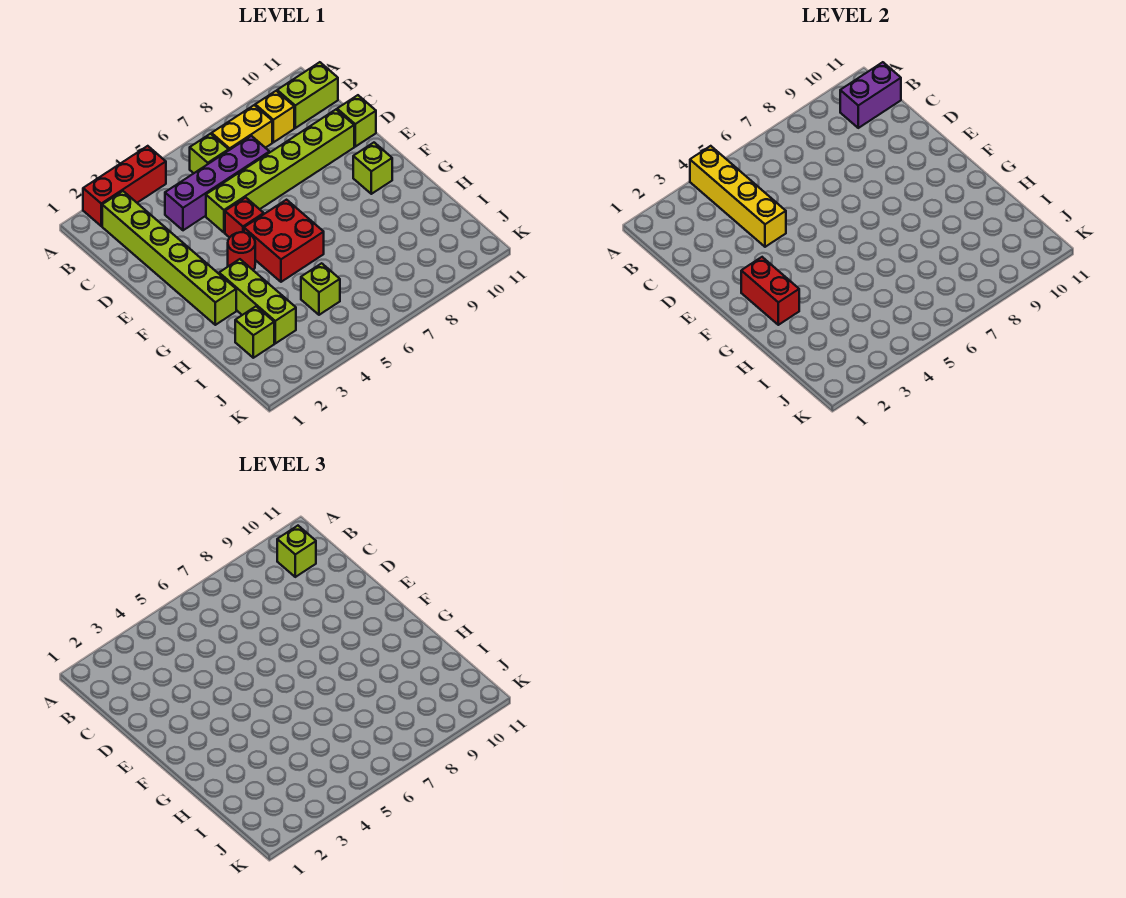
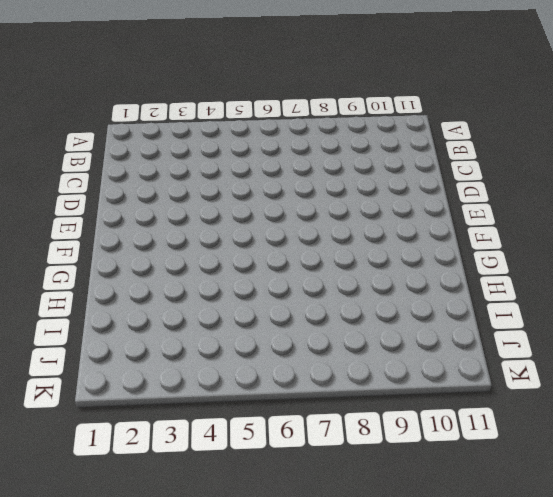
none -> red 1x3 brick [83,146,166,226]
none -> lime 1x6 brick [102,191,236,325]
none -> lime 1x1 brick [190,134,229,173]

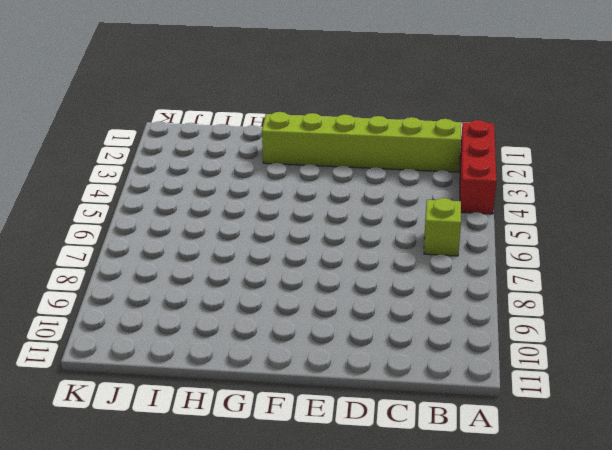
none -> yellow 1x2 brick [212,105,272,150]
none -> yellow 1x1 brick [255,91,294,142]
none -> lime 1x2 brick [277,62,338,128]

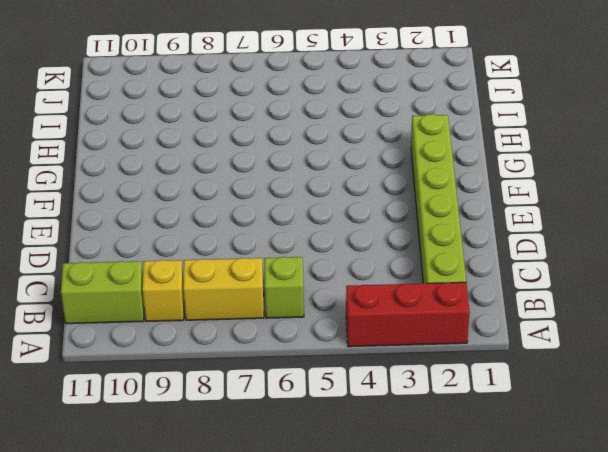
none -> purple 1x4 brick [165,136,270,230]
none -> lime 1x6 brick [206,110,354,232]
none -> lime 1x1 brick [337,95,376,147]

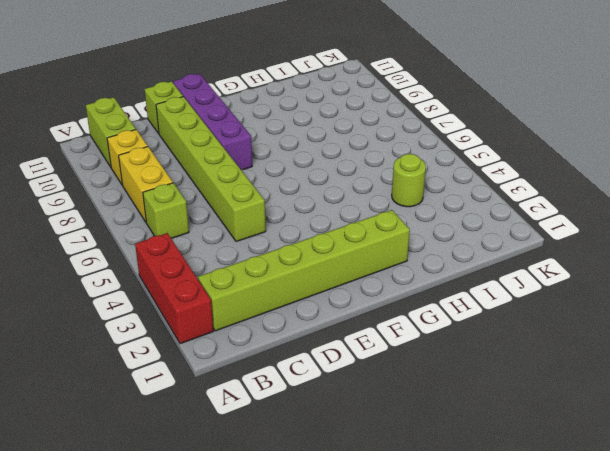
purple 1x4 brick [173,74,252,170] -> purple 1x4 brick moved to [165,136,270,230]
lime 1x1 round brick [392,154,426,207] -> none
none -> red 1x1 brick [225,197,264,238]
none -> red 1x1 round brick [228,232,255,270]
none -> red 2x2 brick [244,200,324,282]

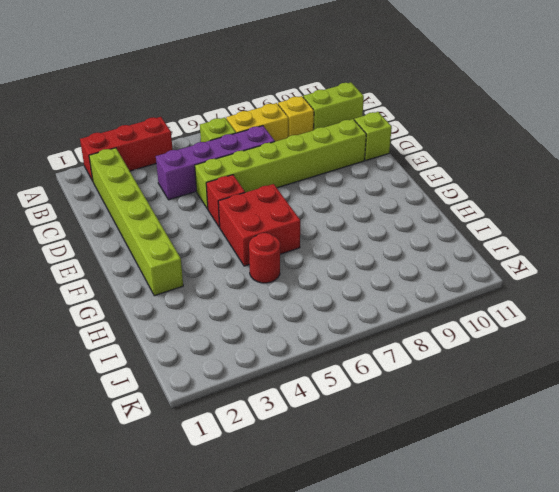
red 1x1 round brick [249,233,280,283] -> red 1x1 round brick moved to [228,232,255,270]
none -> lime 1x1 brick [353,143,392,194]
none -> lime 1x3 brick [219,259,296,343]
none -> lime 1x1 brick [235,306,274,358]

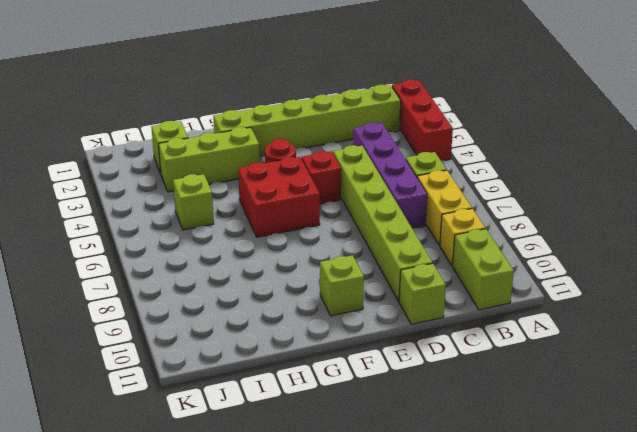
none -> yellow 1x4 brick [690,146,786,247]
none -> purple 1x2 brick [840,62,901,128]
none -> red 1x2 brick [741,257,799,325]

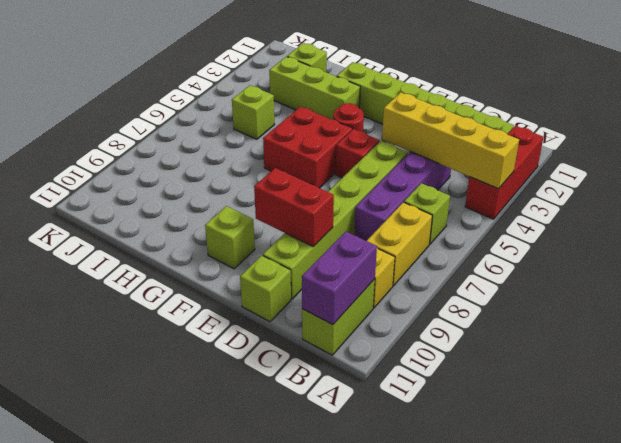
red 1x2 brick [254,168,334,247] -> red 1x2 brick moved to [741,257,799,325]
none -> lime 1x1 brick [277,526,316,577]

